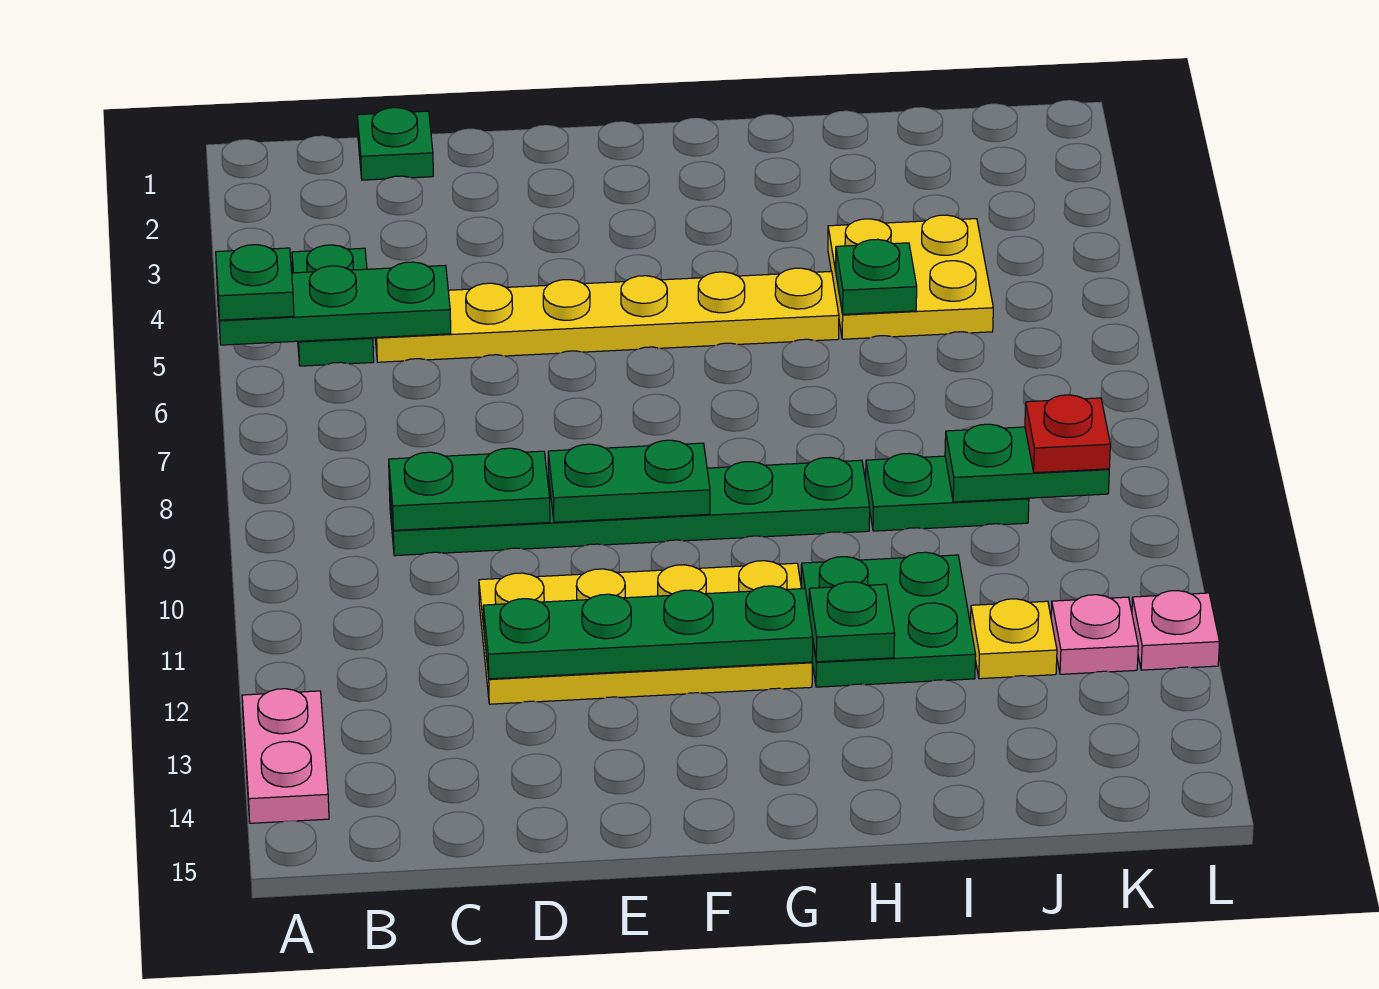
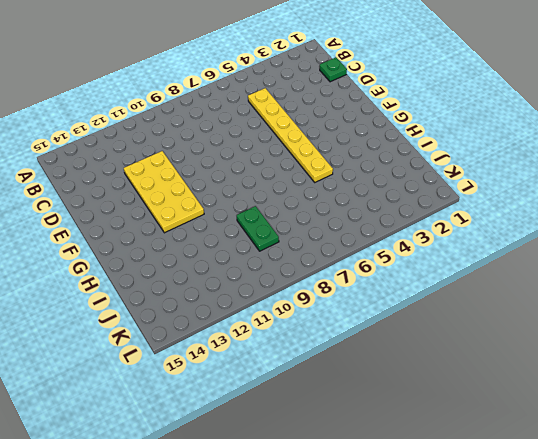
none -> pink 1x2 plate [242,689,329,823]
none -> green 1x2 plate [292,245,374,366]
none -> green 1x6 plate [389,458,870,556]

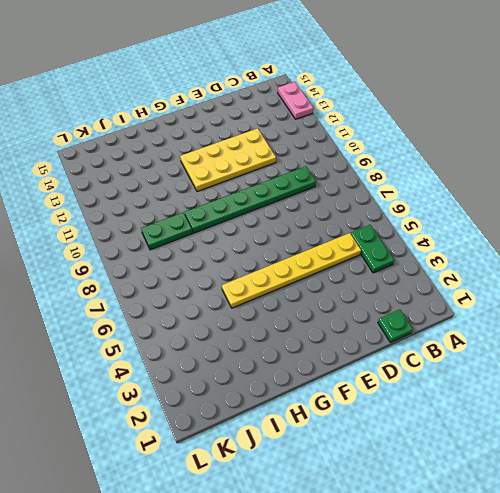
none -> green 2x2 plate [801,552,976,687]
none -> yellow 2x2 plate [828,215,993,339]
none -> yellow 1x1 plate [970,599,1057,679]

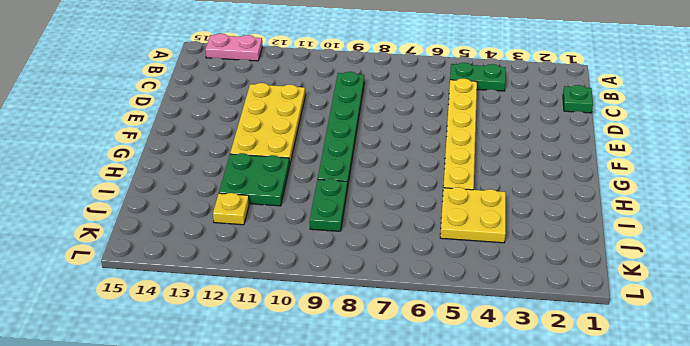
none -> pink 1x1 plate [1051,595,1138,674]
none -> pink 1x1 plate [1132,591,1219,670]
none -> green 1x3 plate [217,262,451,345]

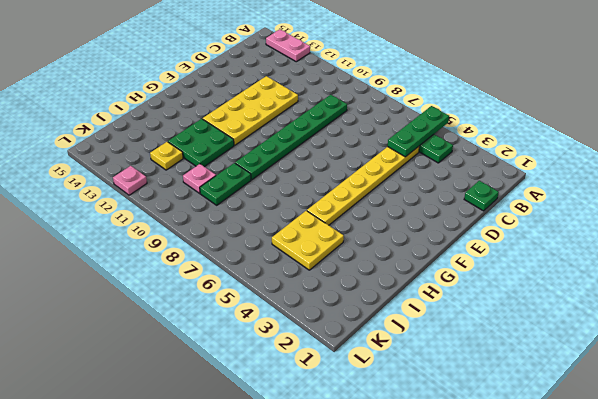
pink 1x1 plate [183,164,216,193] -> pink 1x1 plate moved to [1051,595,1138,674]
none -> green 1x2 plate [389,448,550,530]
none -> green 1x4 plate [483,586,813,679]
none -> green 1x2 plate [548,440,710,522]

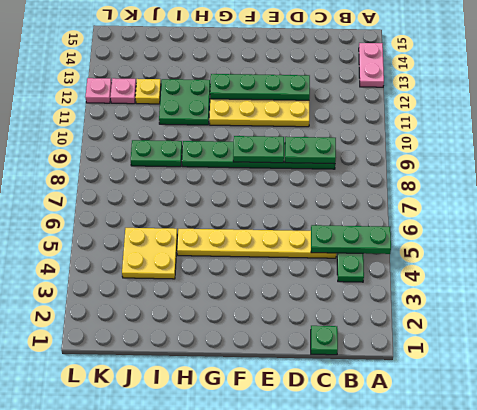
none -> green 1x1 plate [809,582,895,662]
none -> green 1x1 plate [836,239,917,314]
none -> green 1x2 plate [945,424,1109,502]

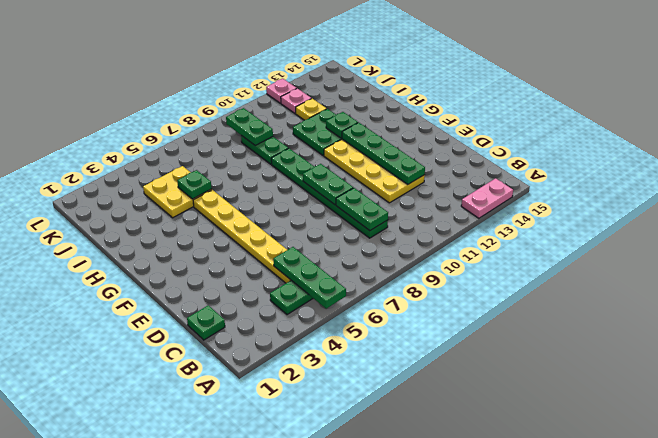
none -> green 1x1 plate [216,245,294,320]
none -> red 1x1 plate [1025,395,1110,473]

